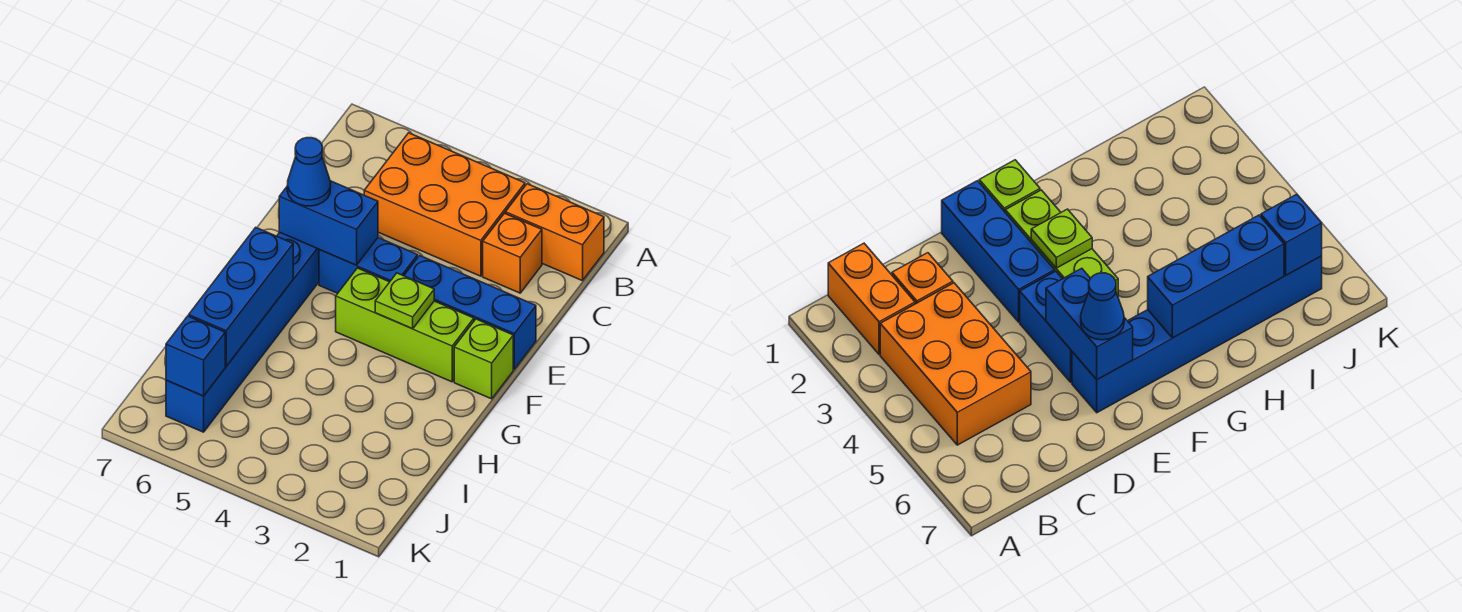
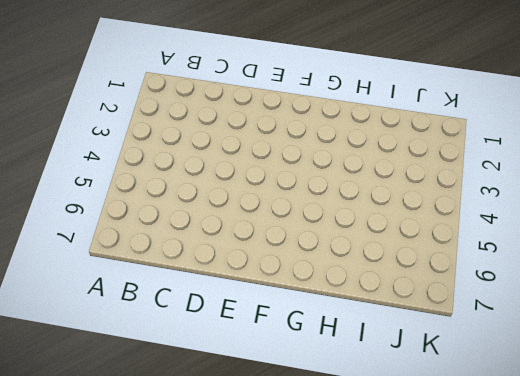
none -> orange 1x2 brick [505,184,604,281]
none -> orange 2x3 brick [364,133,525,276]
none -> orange 1x1 brick [483,213,542,293]

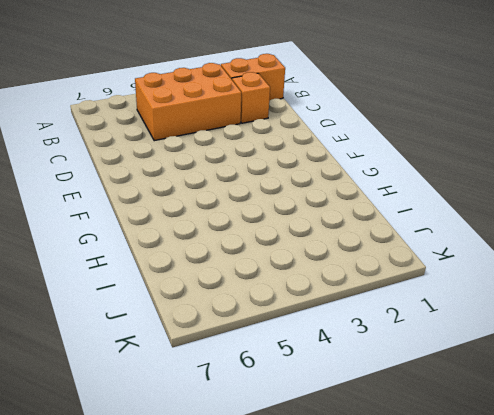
none -> blue 1x3 brick [404,255,536,369]
none -> blue 1x2 brick [319,238,418,293]
none -> blue 1x6 brick [166,232,319,432]

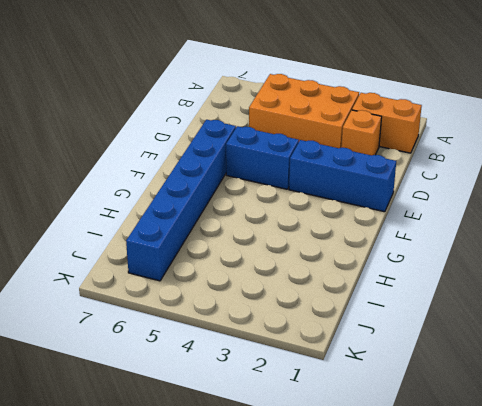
none -> lime 1x1 brick [454,319,513,399]
none -> lime 1x3 brick [336,268,474,382]
none -> blue 1x2 brick [279,181,378,265]

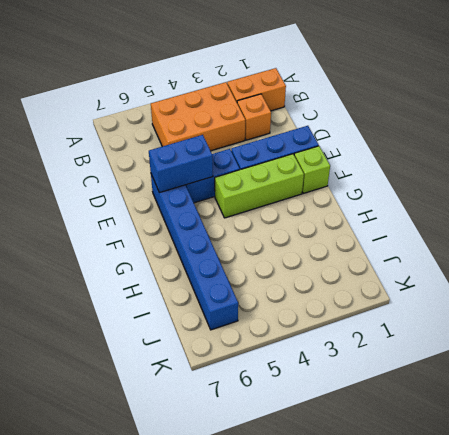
none -> lime 1x1 plate [375,273,434,329]
none -> blue 1x3 brick [189,228,293,366]
none -> blue 1x1 brick [166,316,225,396]

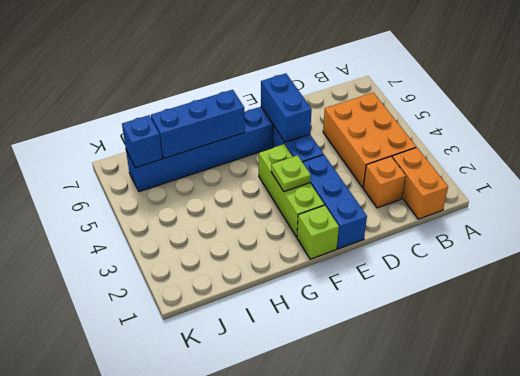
none -> blue 1x1 cone [287,138,331,206]

